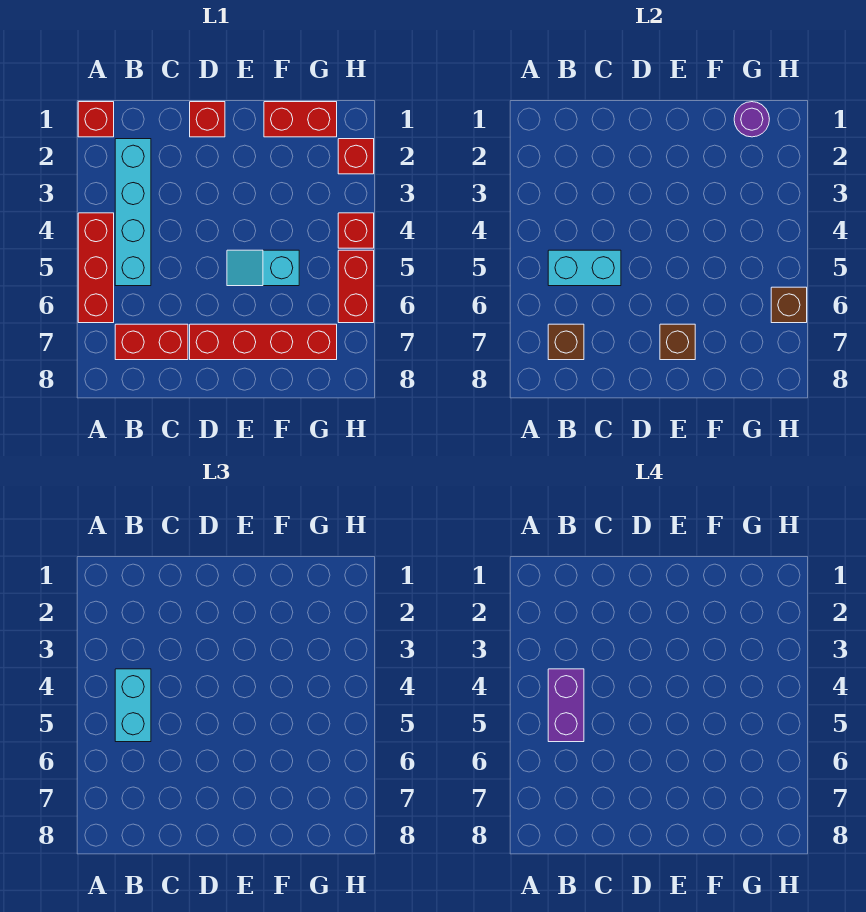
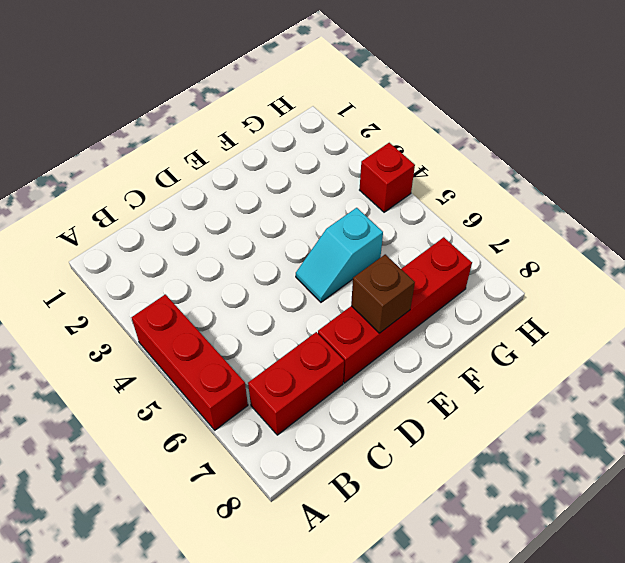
none -> red 1x1 brick [78,102,114,137]
none -> cyan 1x4 brick [115,139,151,286]
none -> red 1x1 brick [190,102,225,137]

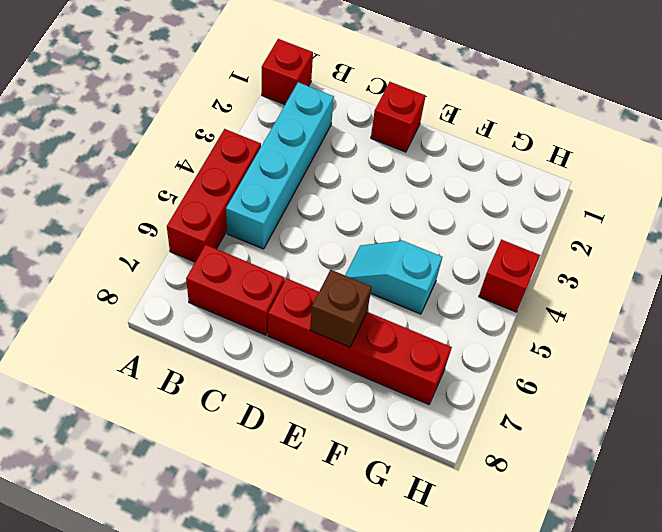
none -> red 1x2 brick [264,102,337,137]
none -> red 1x1 brick [338,139,374,174]
none -> red 1x2 brick [338,250,374,323]

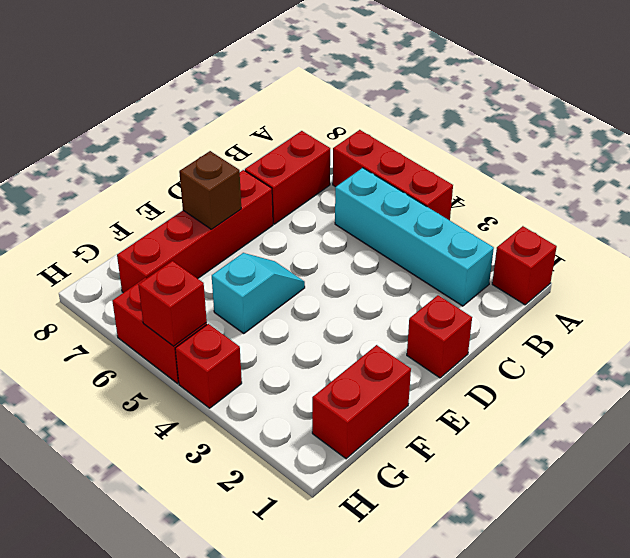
red 1x1 brick [138,261,207,346] -> red 1x1 brick moved to [338,139,374,174]
none -> cyan 1x2 brick [548,250,621,286]
none -> brown 1x1 brick [548,324,584,360]
none -> purple 1x1 round brick [734,102,769,137]

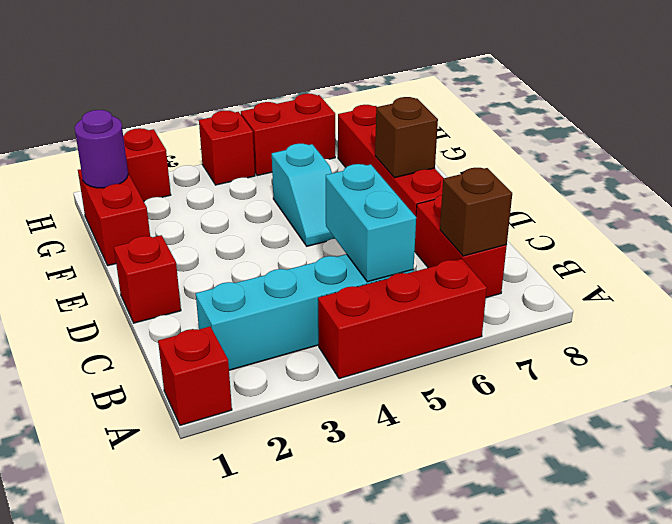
none -> brown 1x1 brick [771,287,807,323]
none -> cyan 1x2 brick [115,669,151,742]
none -> purple 1x2 brick [548,669,584,742]

